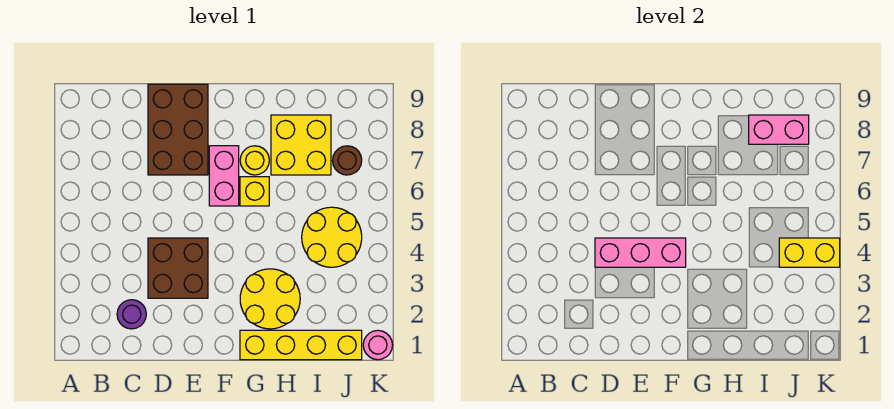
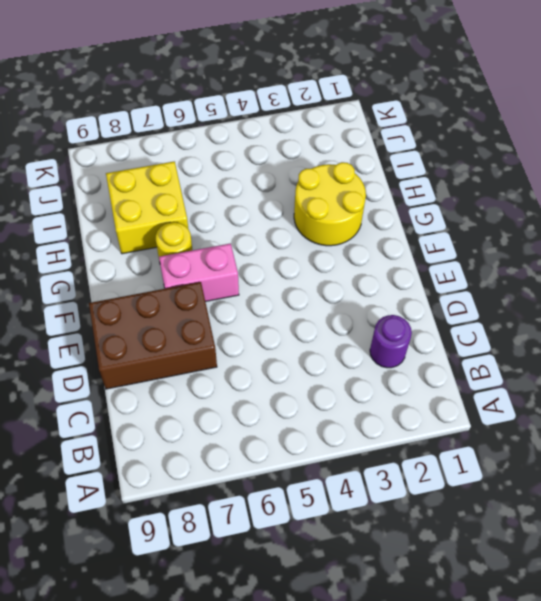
none -> brown 2x2 brick [148,238,208,298]
none -> yellow 1x4 brick [240,330,362,360]
none -> yellow 1x1 brick [240,177,269,206]

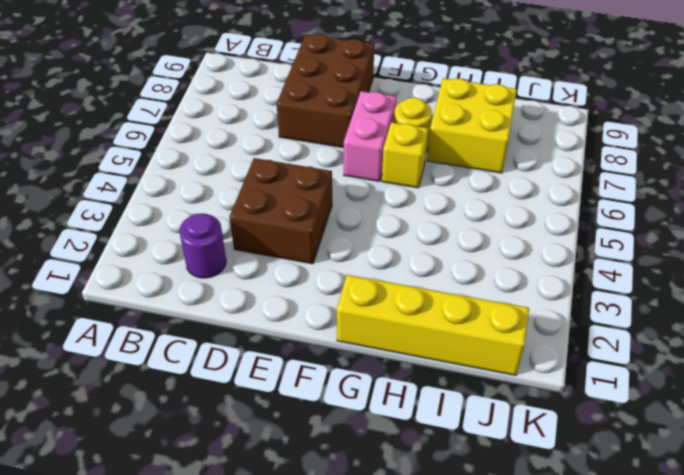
none -> yellow 2x2 round brick [240,269,300,329]
none -> yellow 2x2 round brick [302,207,362,267]
none -> brown 1x1 round brick [333,146,362,175]

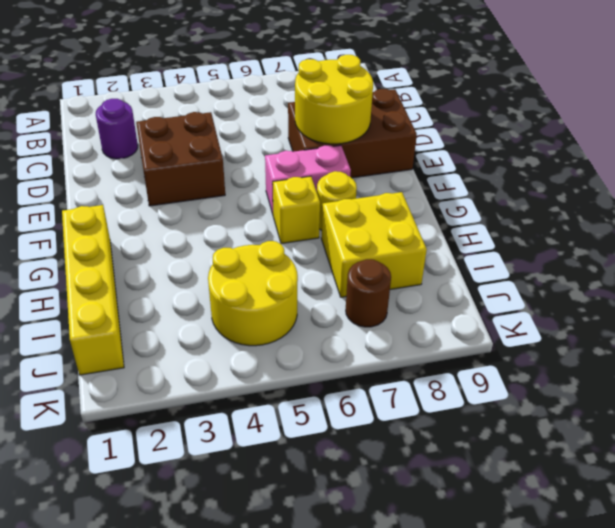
yellow 2x2 round brick [295,55,373,144] -> yellow 2x2 round brick moved to [240,269,300,329]
none -> pink 1x1 round brick [363,330,392,360]
none -> pink 1x3 brick [595,238,686,267]
none -> pink 1x2 brick [749,115,809,144]

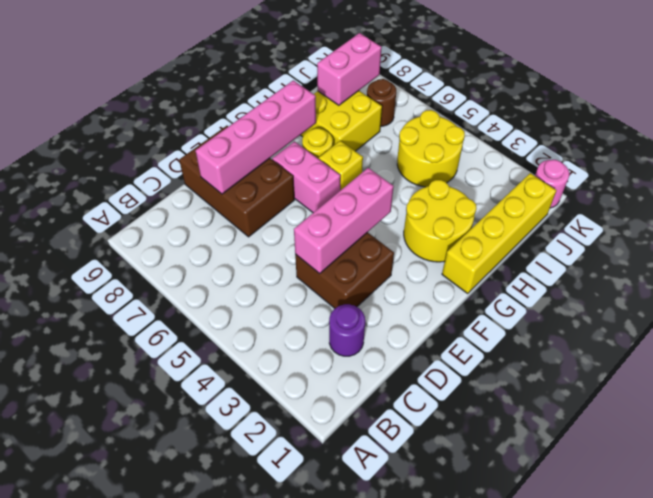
pink 1x4 brick [196,80,316,194] -> none
none -> yellow 1x2 brick [779,238,840,267]

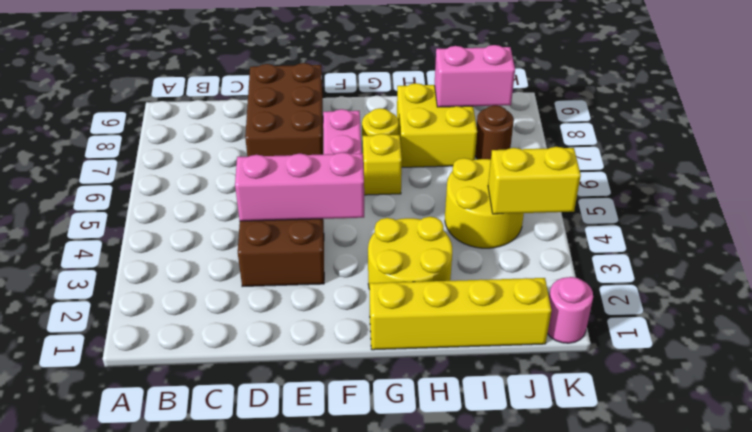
none -> purple 1x1 round brick [117,300,146,329]

